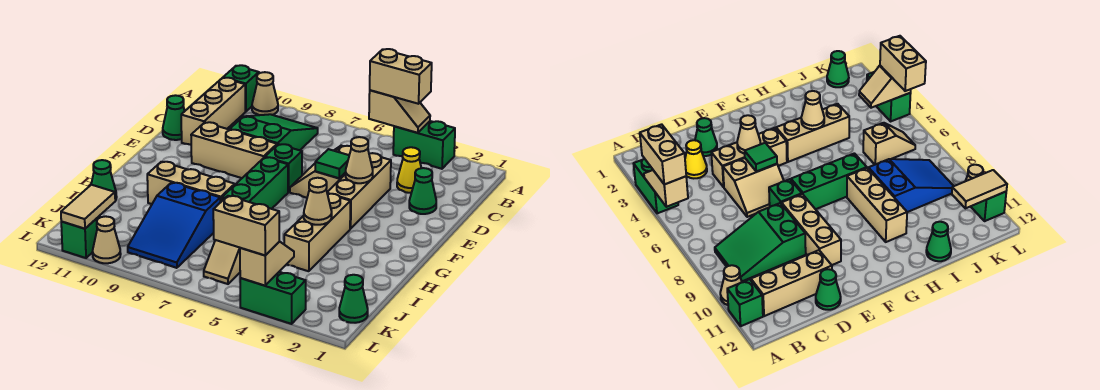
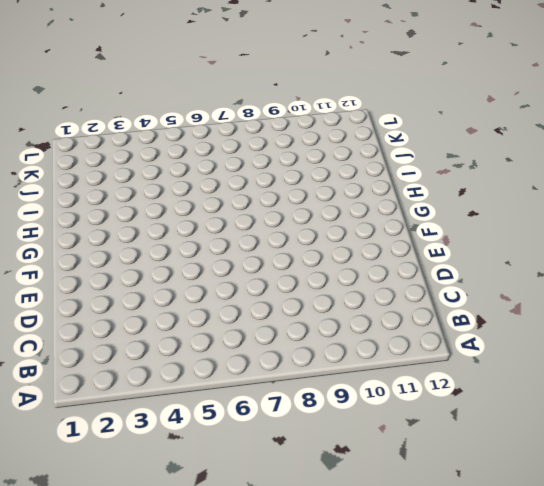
none -> green 1x2 brick [393,121,455,169]
none -> tan 1x1 cone [252,72,278,115]
none -> green 1x1 brick [223,65,259,111]
none -> green 2x3 slope [230,114,318,150]

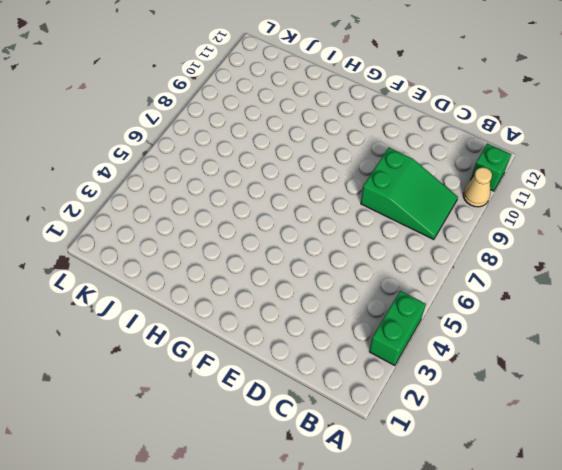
none -> tan 1x3 brick [181,78,245,145]
none -> yellow 1x1 cone [397,147,421,193]
none -> green 1x1 cone [409,168,436,214]
none -> tan 1x3 brick [327,153,391,229]

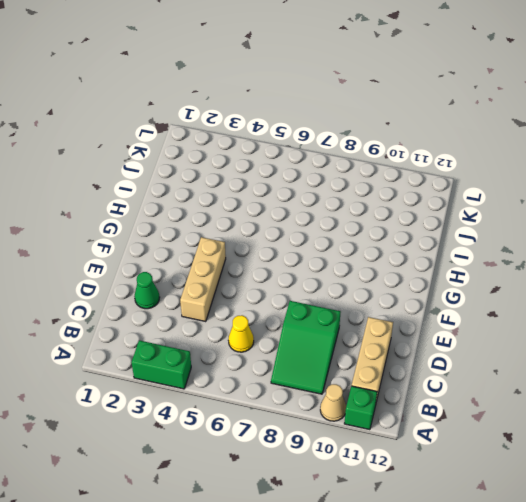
yellow 1x1 cone [228,315,254,352] -> yellow 1x1 cone moved to [397,147,421,193]
none -> tan 2x2 slope [290,146,351,198]
none -> green 1x1 cone [163,95,185,140]
none -> green 1x1 brick [265,144,302,192]
none -> tan 1x3 brick [191,122,277,178]

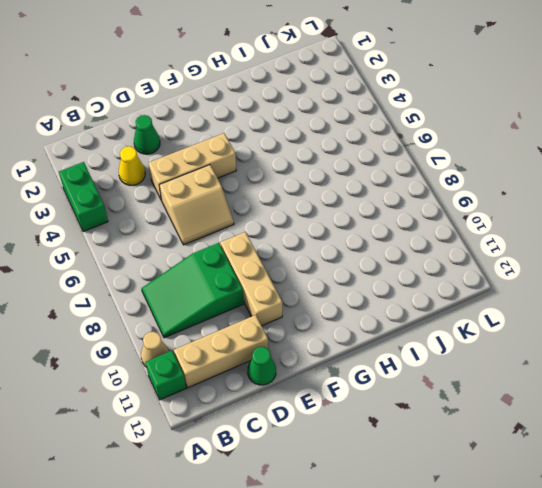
none -> green 1x1 brick [265,144,302,192]
none -> green 1x3 brick [222,157,288,209]
none -> tan 1x3 brick [284,194,350,271]
none -> tan 1x3 brick [147,162,235,204]

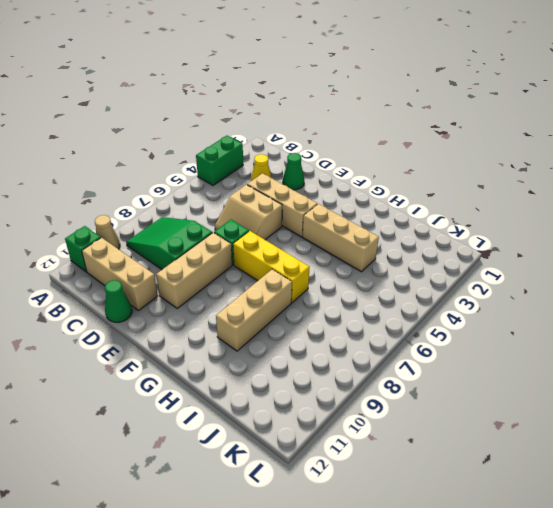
yellow 1x3 brick [233,231,310,303] -> green 1x3 brick [222,157,288,209]
none -> blue 2x3 slope [128,183,220,268]
none -> green 1x1 cone [91,160,117,201]
none -> tan 1x2 slope [204,240,240,284]
none -> green 1x1 cone [339,275,368,323]

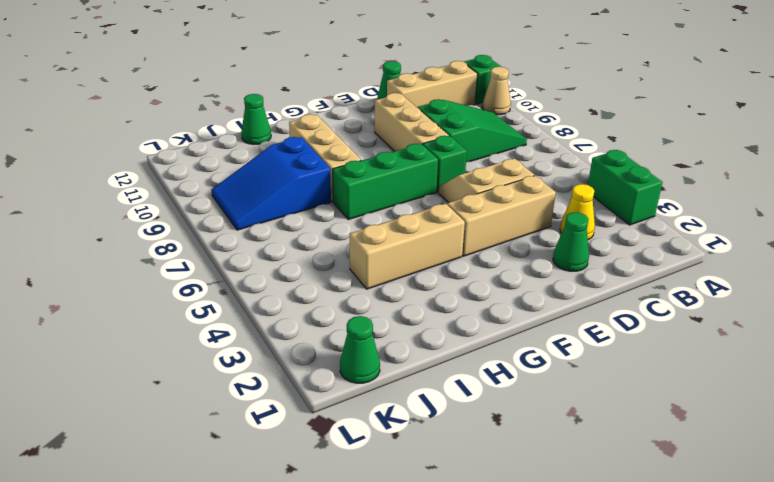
none -> tan 1x2 slope [204,240,240,284]
none -> green 1x2 brick [240,272,306,324]
none -> tan 1x1 cone [93,216,121,263]
none -> green 1x1 brick [61,216,100,258]

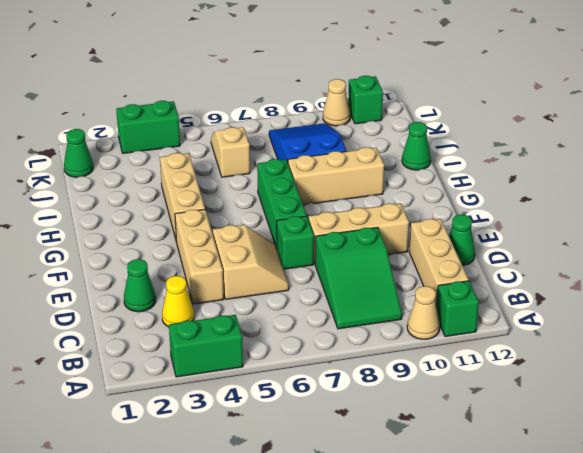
none -> tan 1x2 slope [369,90,430,133]
none -> tan 1x1 cone [346,137,373,183]
none -> green 1x1 tile [315,149,349,178]
none -> tan 1x1 cone [304,178,332,225]

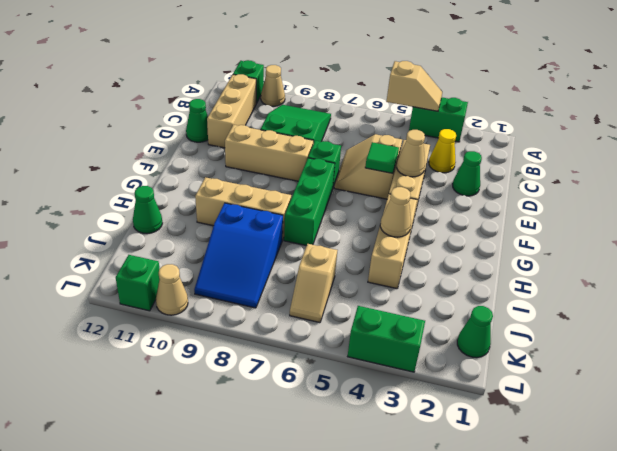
none -> tan 1x2 slope [240,242,294,286]
none -> tan 1x2 tile [61,185,115,229]
none -> tan 1x2 brick [370,49,432,104]
none -> tan 1x2 brick [213,196,279,255]

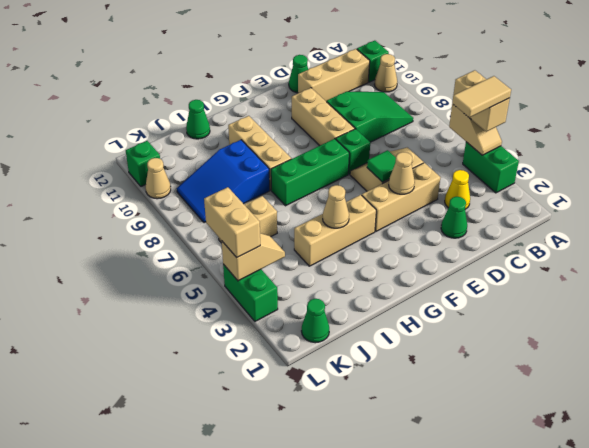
tan 1x2 tile [452,76,511,118] -> tan 1x2 tile moved to [61,185,115,229]

